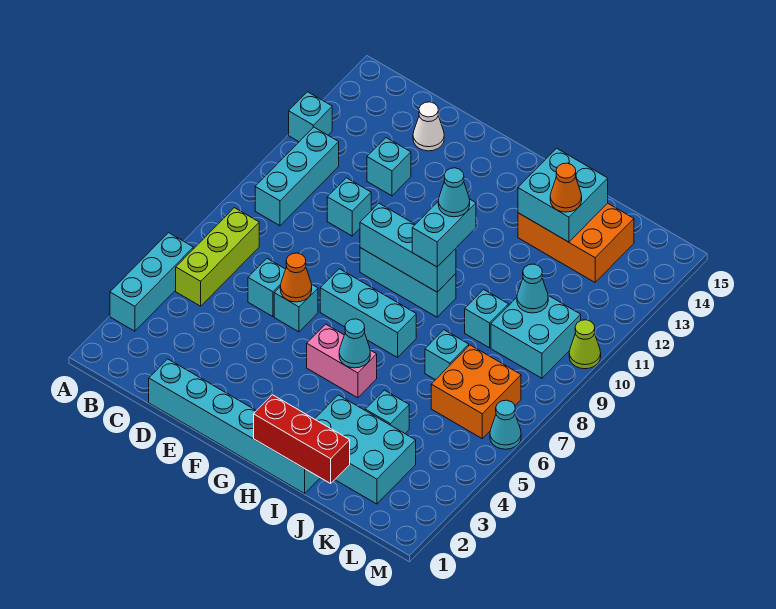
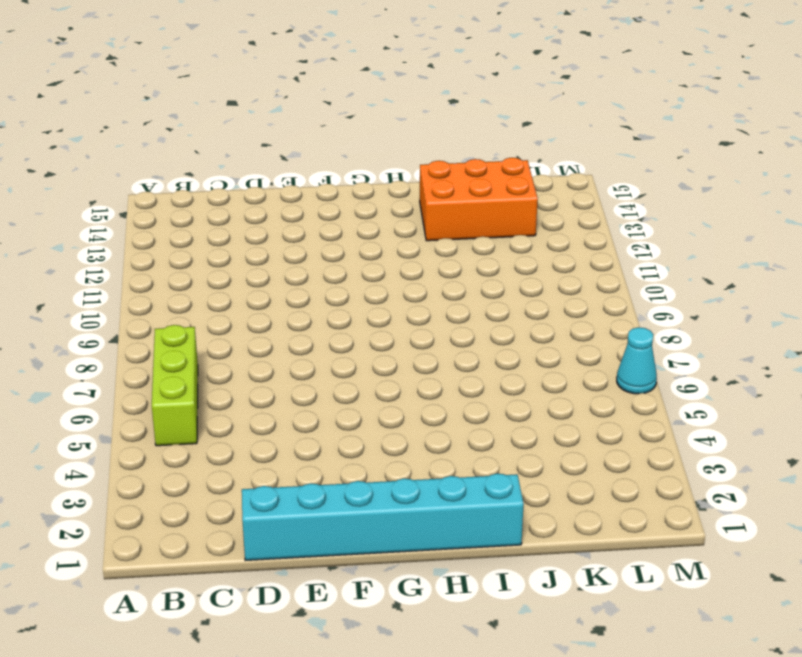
none -> cyan 1x3 brick [110,233,193,331]
none -> cyan 1x1 brick [289,92,332,142]
none -> cyan 1x3 brick [255,127,339,226]
none -> cyan 1x1 brick [248,259,286,317]

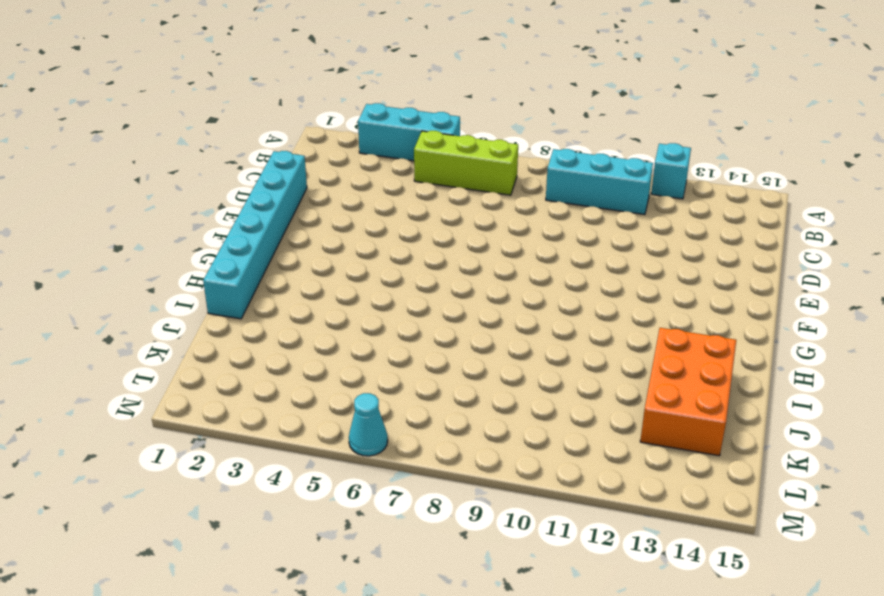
none -> cyan 1x1 brick [248,259,286,317]
none -> cyan 1x1 brick [327,178,371,236]
none -> cyan 1x1 brick [367,138,411,196]
none -> white 1x1 cone [413,102,444,151]

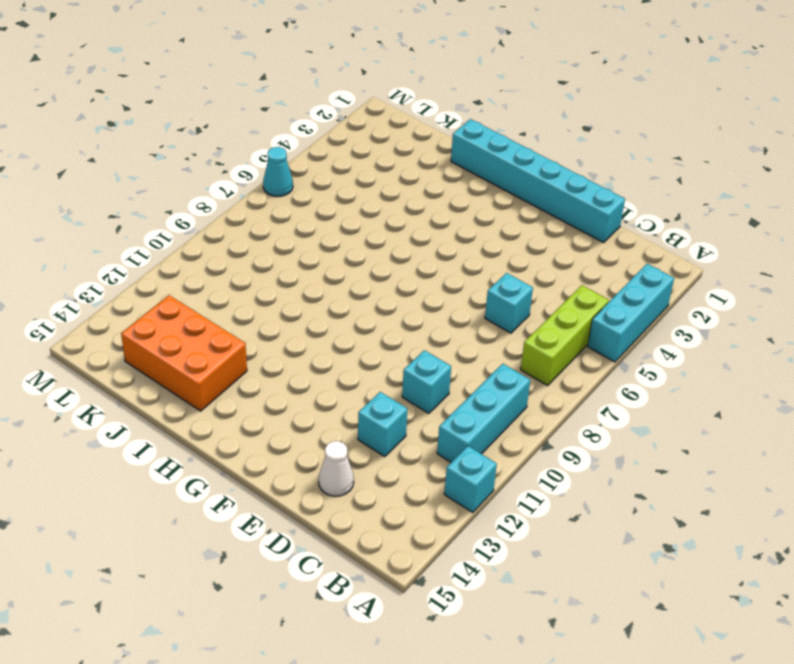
none -> cyan 1x1 brick [274,284,318,332]
none -> cyan 1x3 brick [320,269,416,358]
none -> cyan 1x3 brick [360,248,456,317]
none -> pink 1x2 brick [307,324,377,398]

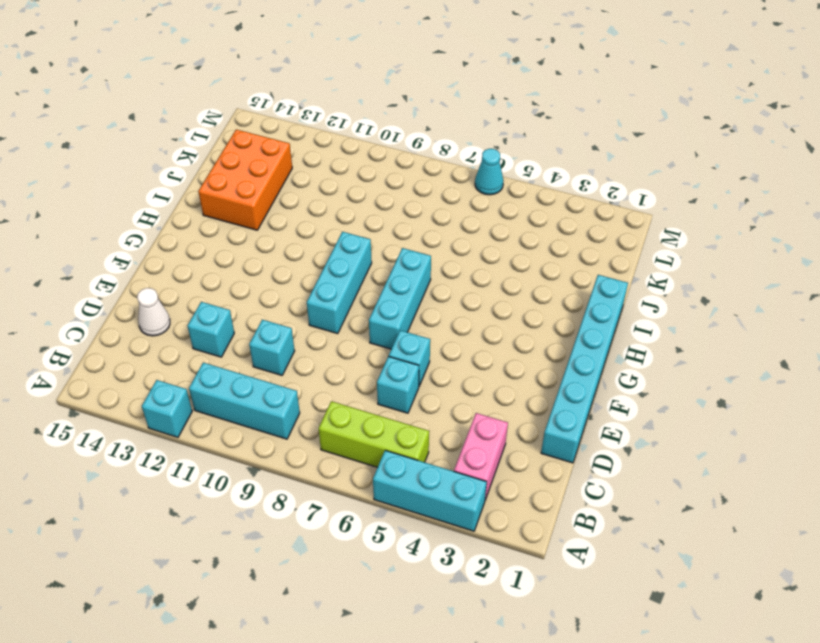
pink 1x2 brick [454,413,508,500] -> pink 1x2 brick moved to [307,324,377,398]
none -> cyan 2x3 brick [315,395,416,504]
none -> cyan 1x1 brick [365,390,409,433]
none -> cyan 1x1 brick [425,330,469,380]
none -> cyan 1x1 brick [465,290,508,348]

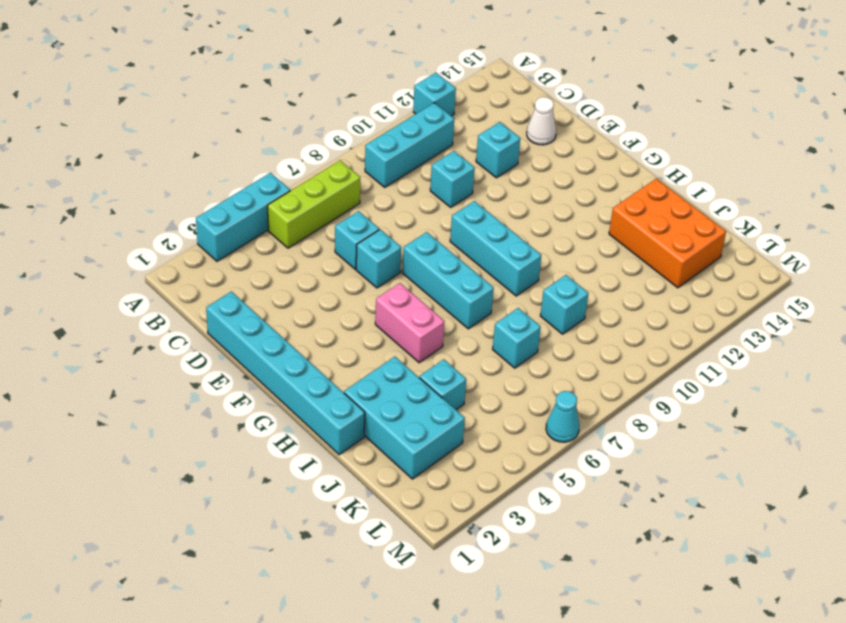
none -> orange 2x2 brick [431,345,521,438]
none -> cyan 2x2 brick [491,295,581,378]
none -> lime 1x1 cone [569,320,601,369]
none -> orange 1x1 cone [280,253,312,302]

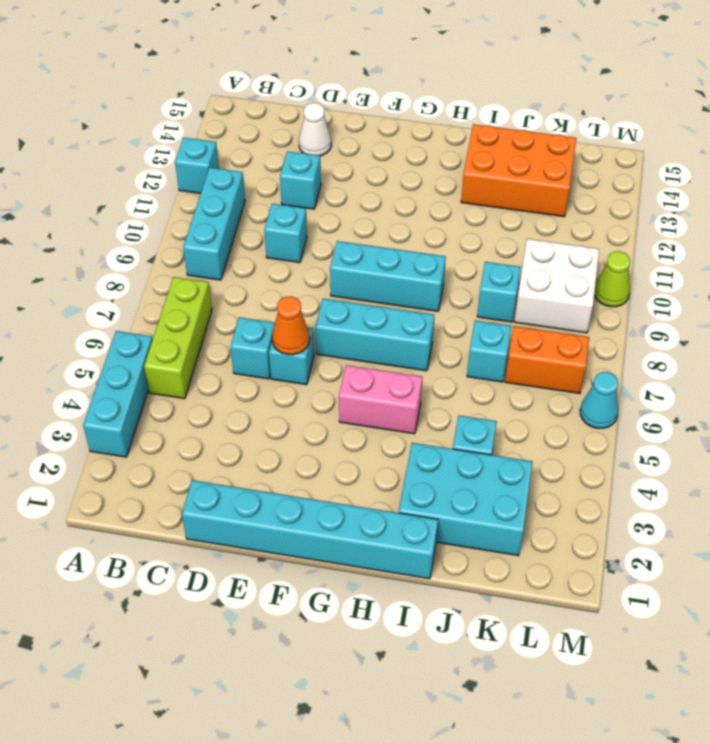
orange 1x2 brick [505,326,589,393] -> orange 2x2 brick [431,345,521,438]
white 2x2 brick [514,239,599,333] -> cyan 2x2 brick [491,295,581,378]
none -> cyan 1x3 brick [360,203,456,292]
none -> red 1x3 brick [254,395,350,483]
none -> cyan 1x1 cone [339,319,370,368]
none -> cyan 2x2 brick [518,148,608,242]

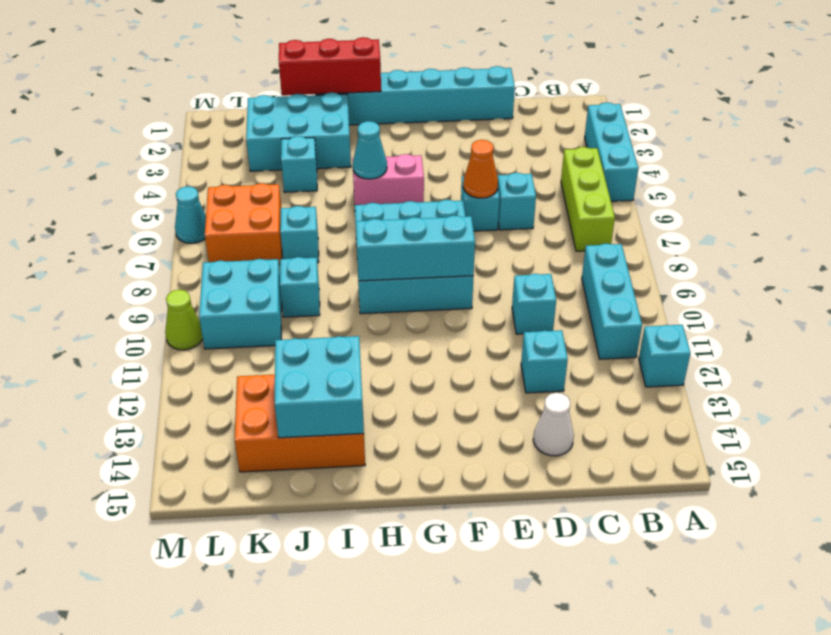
none -> cyan 1x1 cone [517,264,548,313]
none -> cyan 1x2 brick [412,199,476,267]
none -> orange 1x1 cone [550,163,582,212]
none -> cyan 1x1 cone [438,168,470,217]

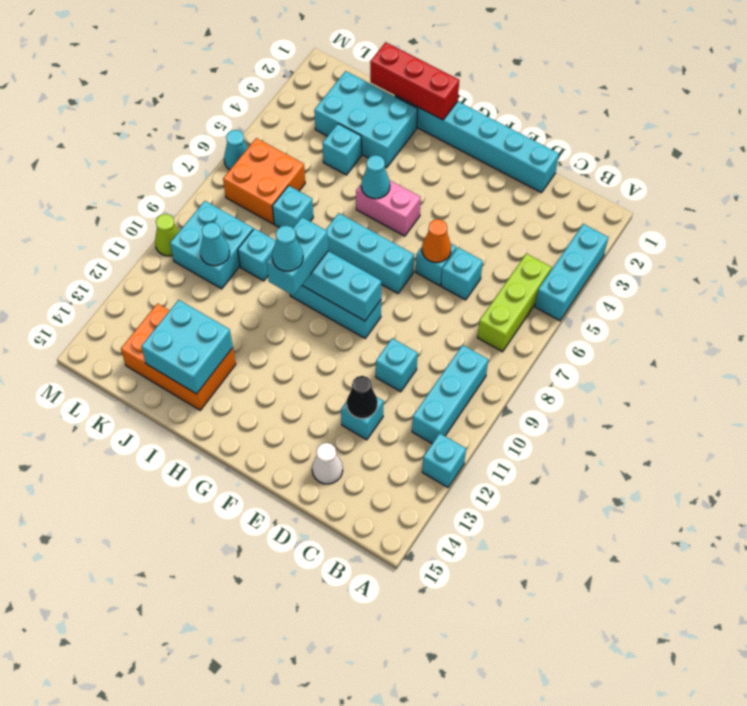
black 1x1 cone [347,376,378,418] -> none
none -> orange 1x1 cone [550,163,582,212]

